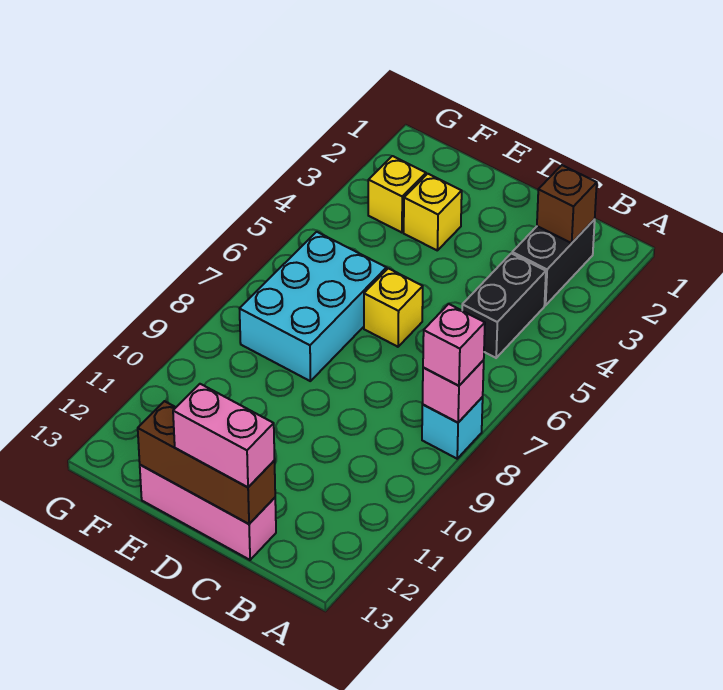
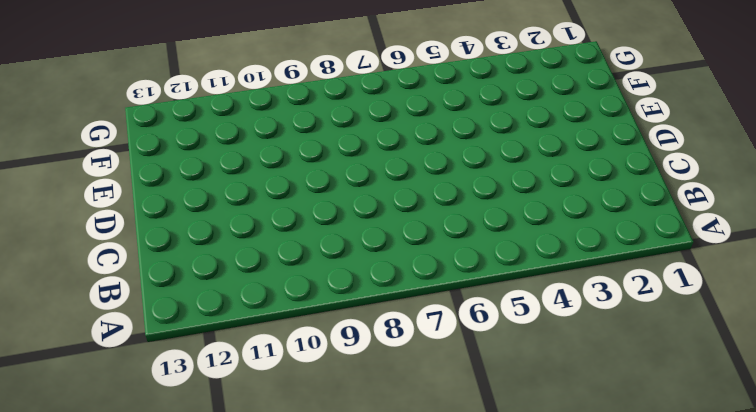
none -> cyan 1x1 brick [422,397,483,459]
none -> black 1x2 brick [512,219,595,305]
none -> black 1x2 brick [462,253,546,358]

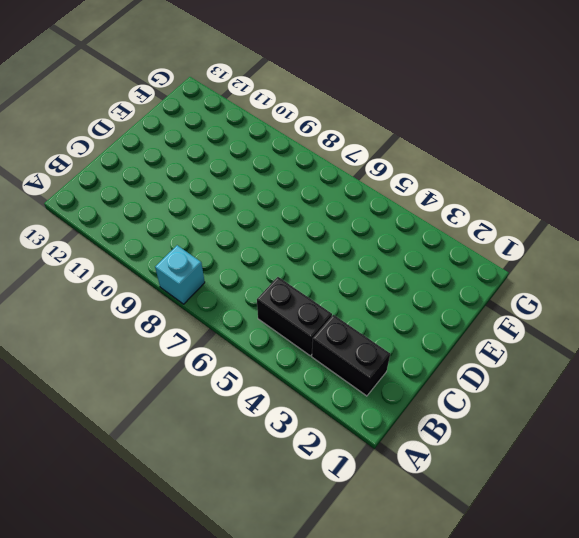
none -> pink 1x3 brick [140,465,276,560]
none -> yellow 1x1 brick [364,268,423,347]
none -> yellow 1x1 brick [404,174,462,250]

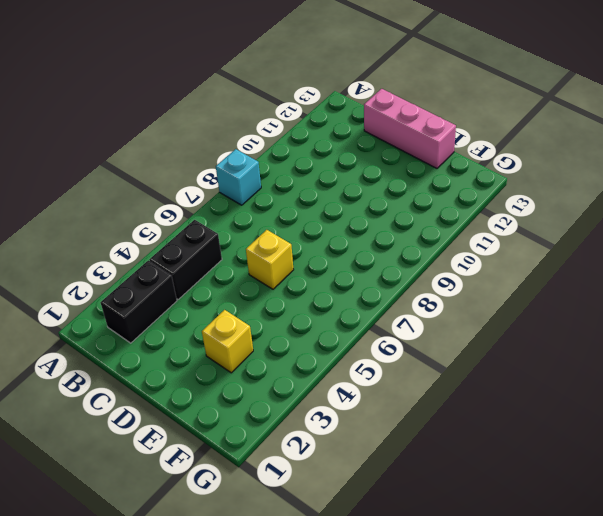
none -> cyan 2x3 brick [240,232,387,381]
none -> yellow 1x1 brick [368,156,426,233]
none -> pink 1x1 brick [422,360,484,423]

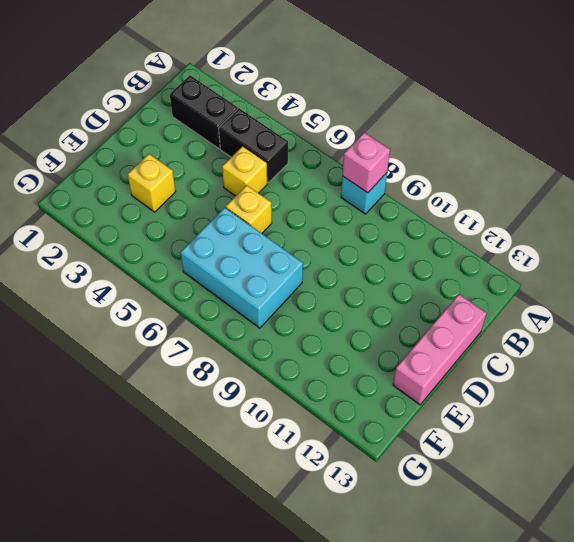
yellow 1x1 brick [222,146,267,196] -> yellow 1x1 brick moved to [368,156,426,233]
none -> brown 1x1 brick [537,165,597,243]
none -> brown 1x3 brick [138,401,275,524]
none -> pink 1x1 brick [423,304,485,386]

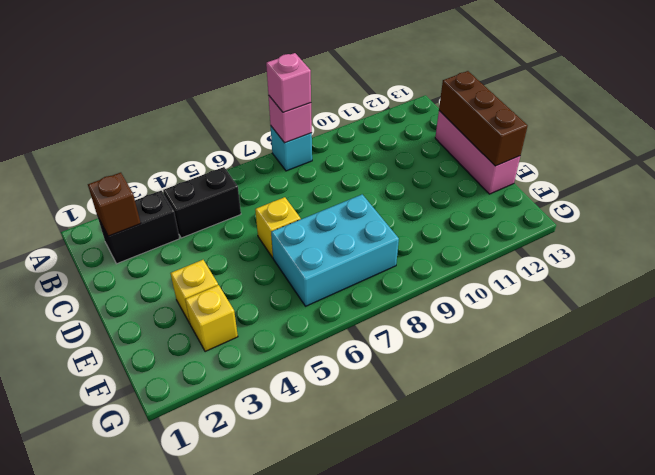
none -> pink 1x2 brick [173,384,275,487]

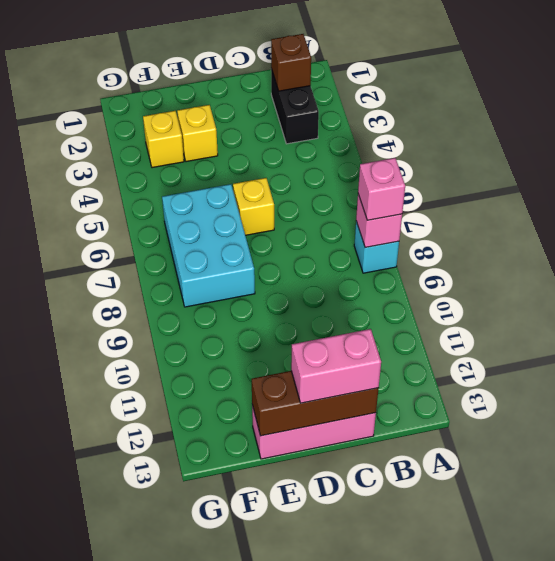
none -> black 1x2 brick [462,253,546,358]

